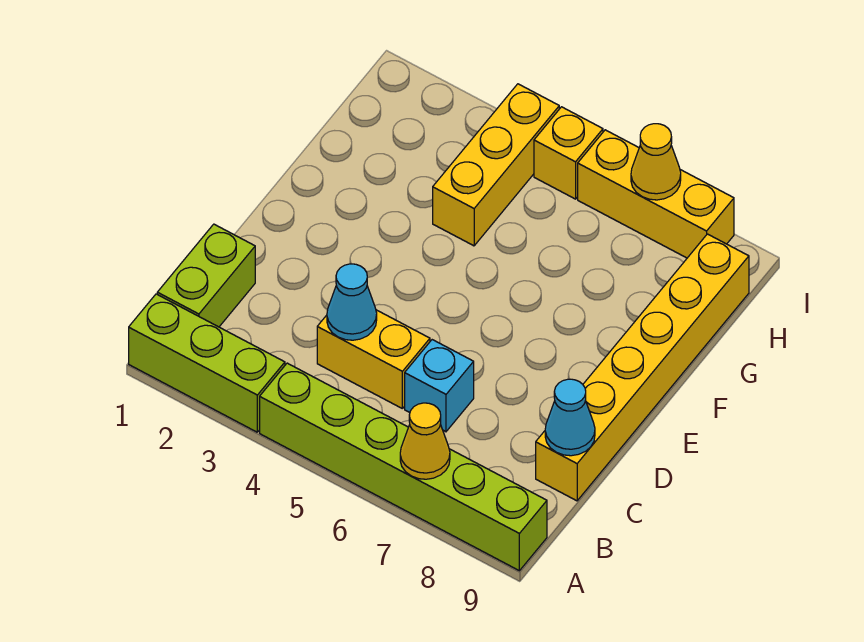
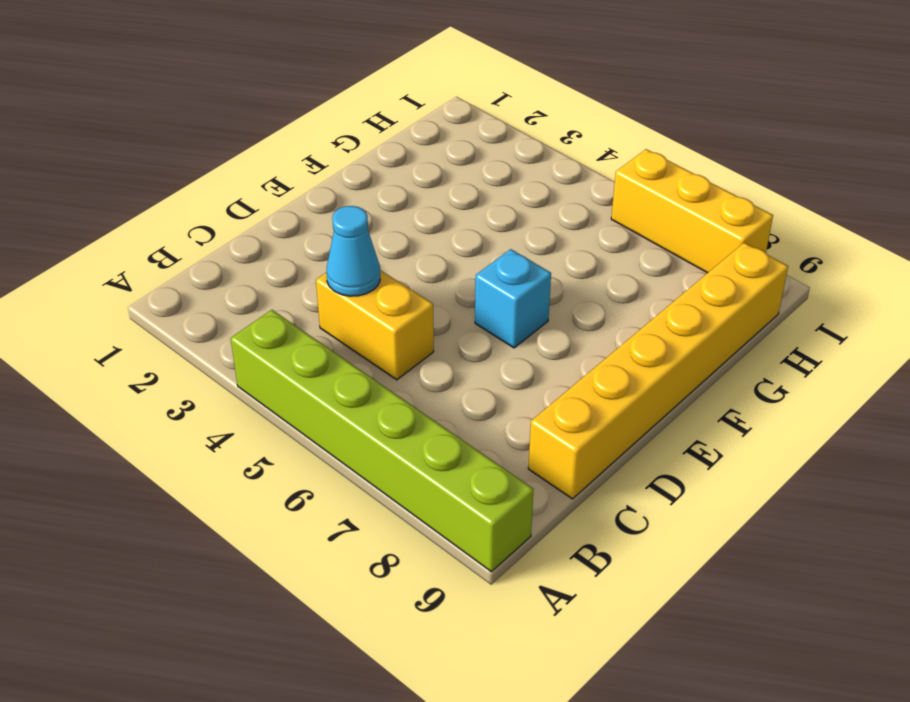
cyan 1x1 brick [475,249,551,348] -> cyan 1x1 brick moved to [405,340,474,432]
none -> lime 1x3 brick [129,294,285,432]
none -> lime 1x2 brick [157,224,255,327]
none -> yellow 1x3 brick [433,84,559,246]

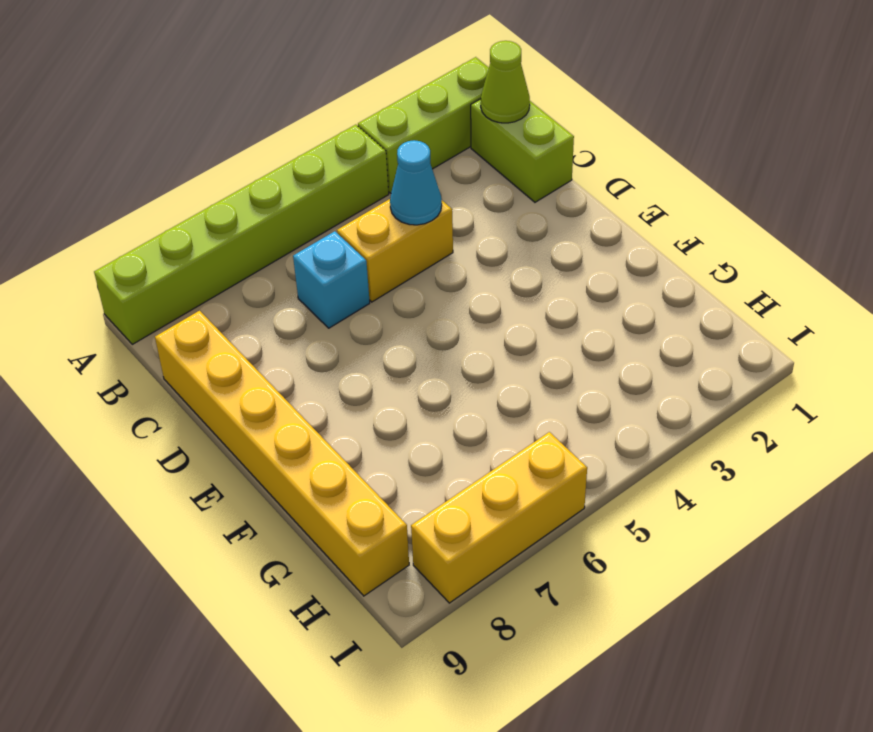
lime 1x1 cone [481,41,530,123] -> none
none -> yellow 1x3 brick [433,84,559,246]
none -> yellow 1x1 brick [534,107,603,199]
none -> yellow 1x1 cone [400,403,450,479]

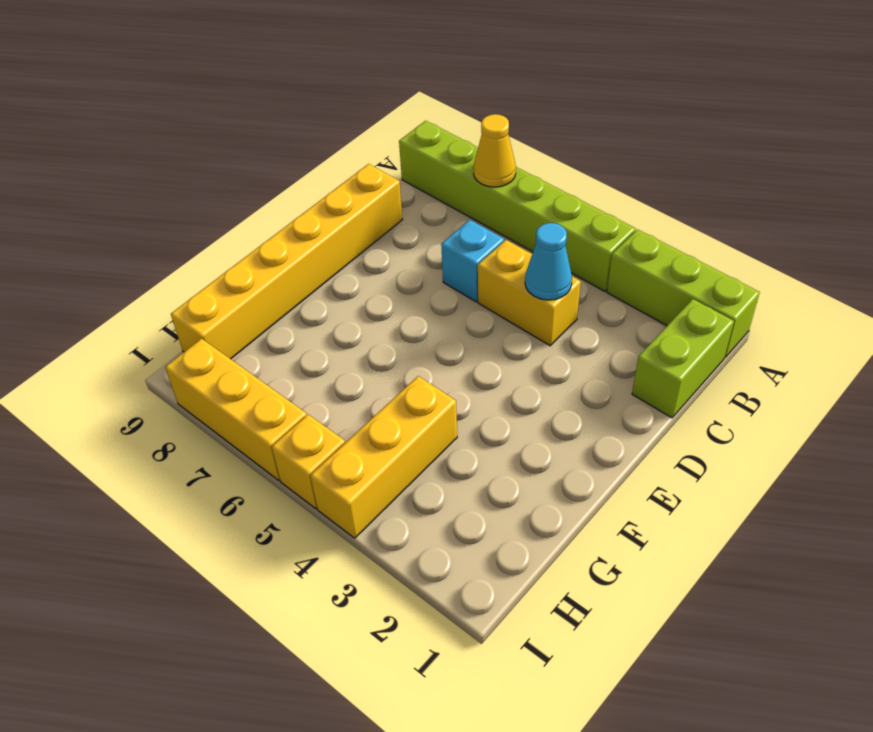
none -> cyan 1x1 cone [545,379,595,456]
none -> yellow 1x1 cone [631,124,681,200]

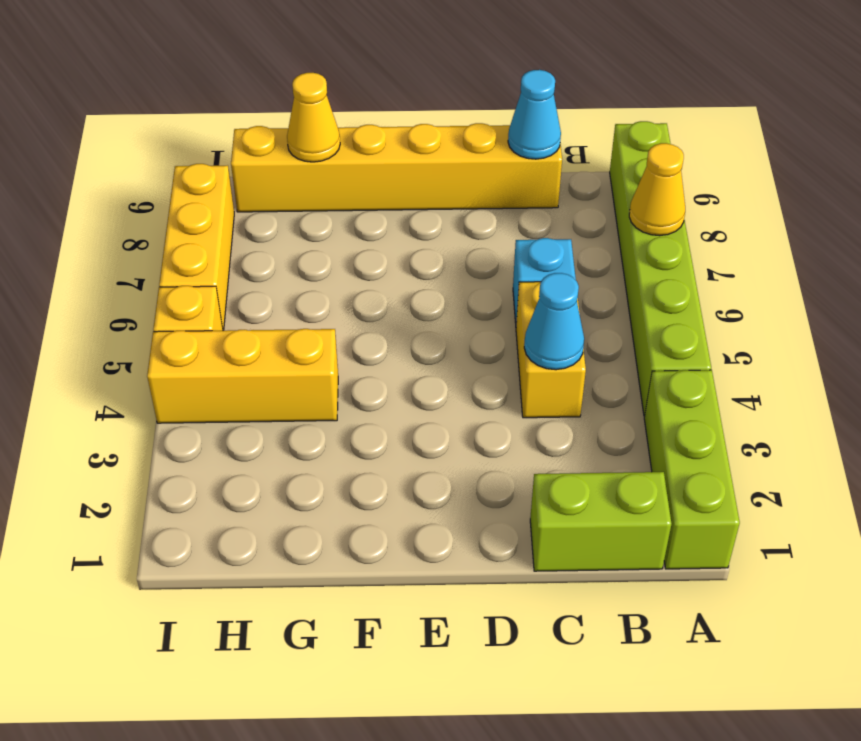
yellow 1x1 cone [287,73,340,162] -> yellow 1x1 cone moved to [631,124,681,200]

